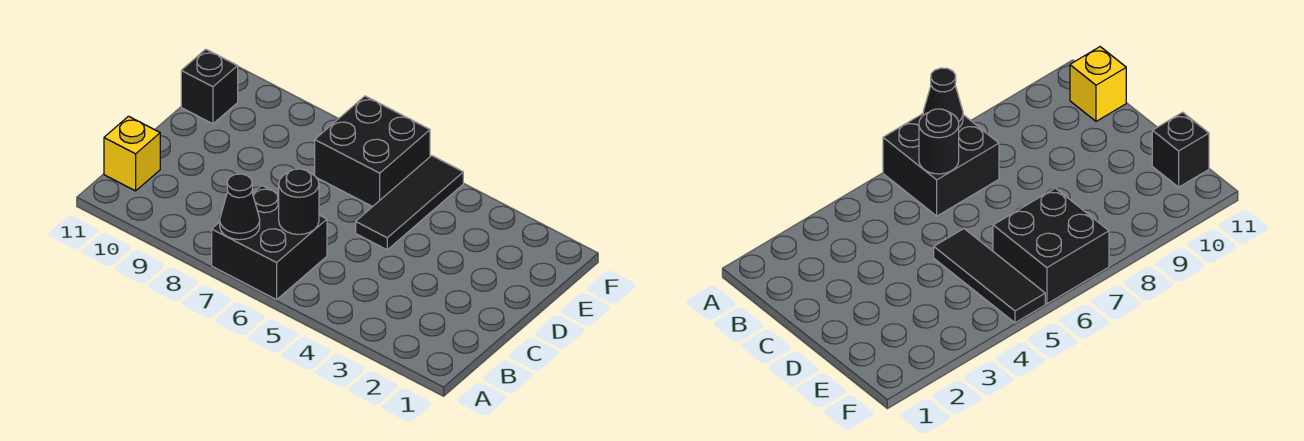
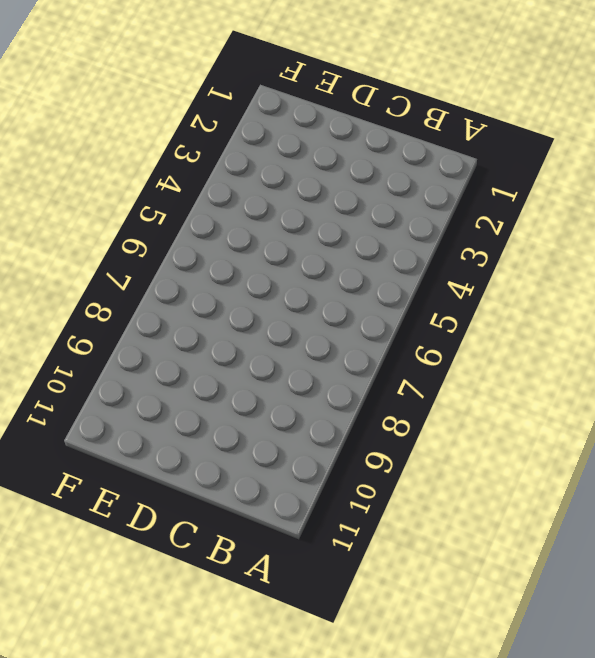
none -> black 2x2 brick [212,186,327,300]
none -> yellow 1x1 brick [104,116,160,191]

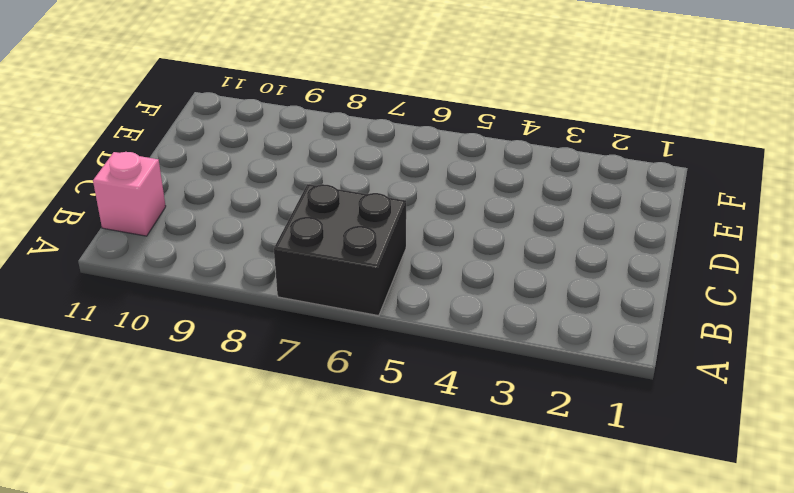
pink 1x1 brick [93,152,166,236] -> yellow 1x1 brick [104,116,160,191]
none -> black 1x3 tile [356,156,463,250]
none -> black 2x2 brick [315,96,430,207]

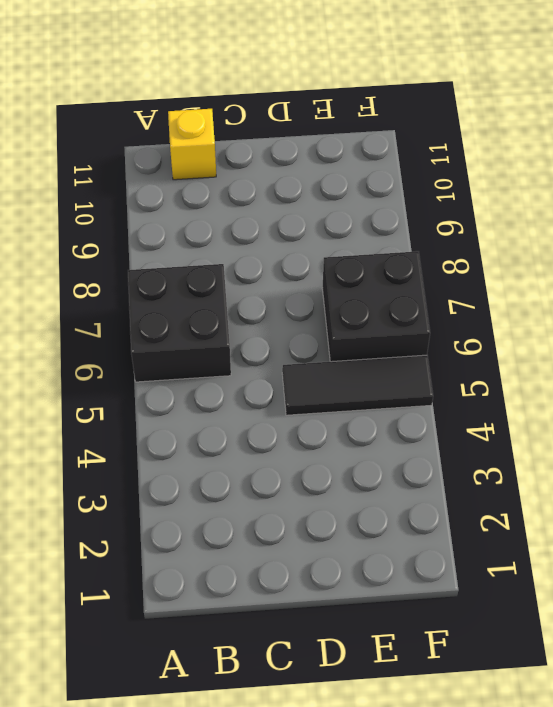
none -> black 1x1 brick [181,49,238,124]
none -> black 1x1 cone [220,174,260,240]

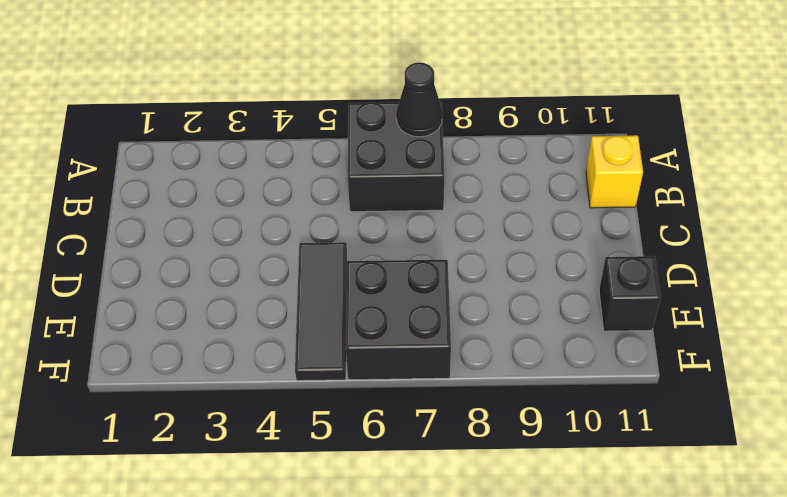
none -> black 1x1 round brick [279,169,319,235]

